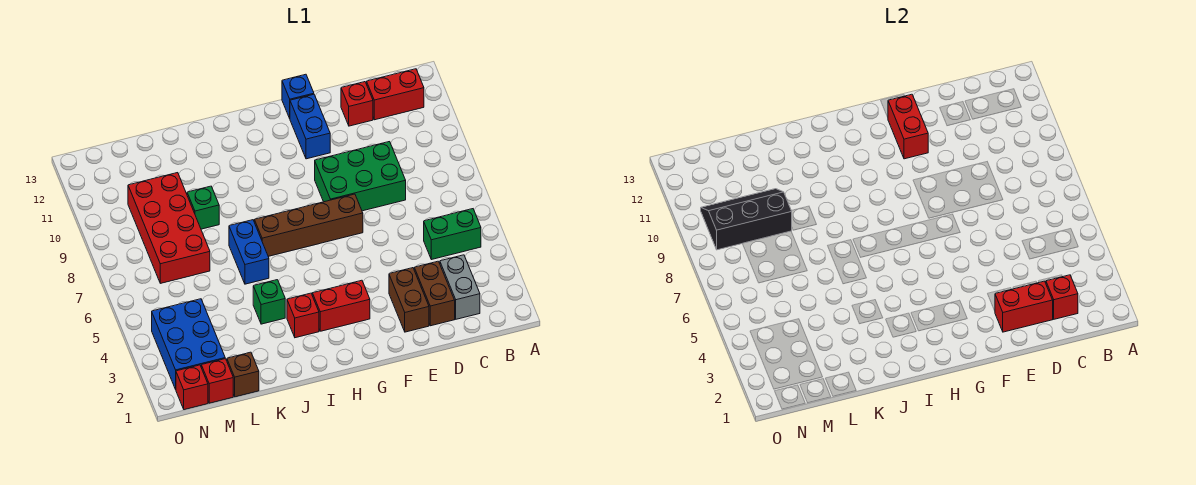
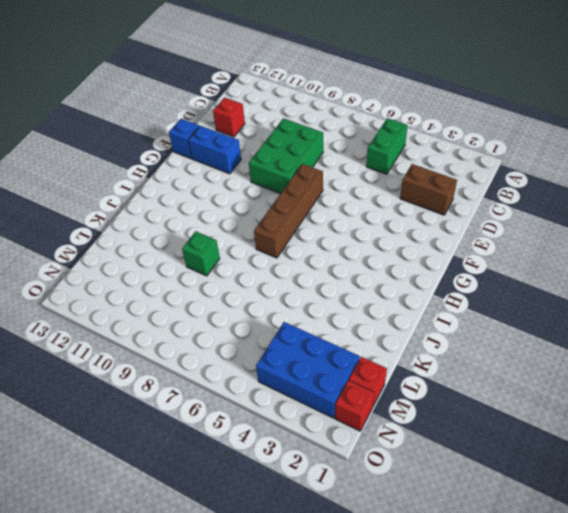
none -> red 1x2 brick [367,69,424,120]
none -> grey 1x2 brick [440,255,480,319]
none -> brown 1x2 brick [389,268,429,332]

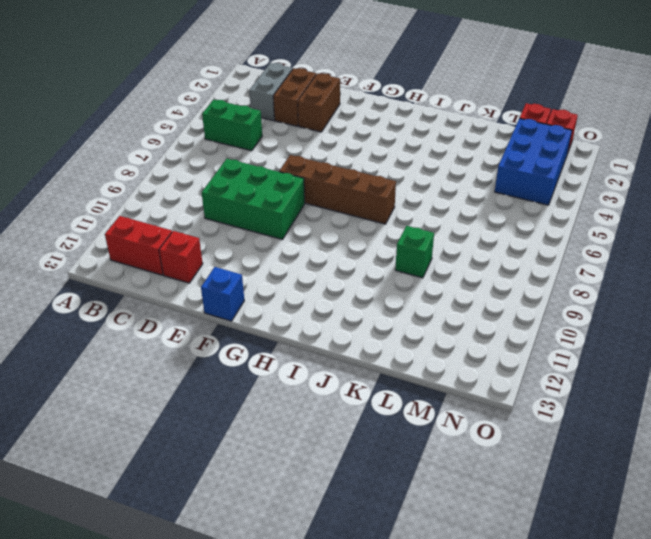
none -> blue 1x2 brick [290,94,330,159]
none -> red 1x2 brick [312,280,370,331]
none -> red 1x1 brick [287,293,319,338]

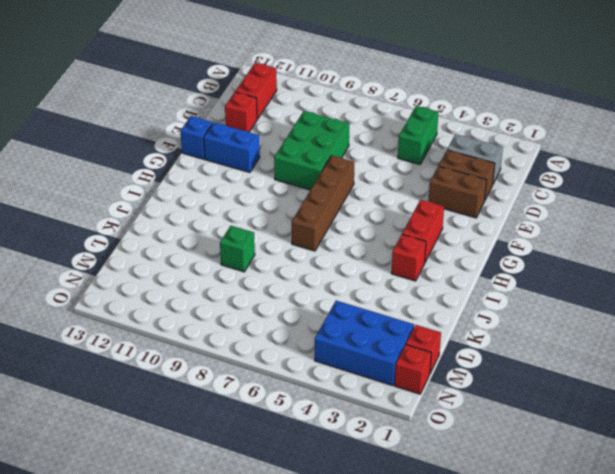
none -> green 1x1 brick [253,280,285,324]
none -> blue 1x2 brick [229,220,269,284]
none -> brown 1x1 brick [227,352,259,397]

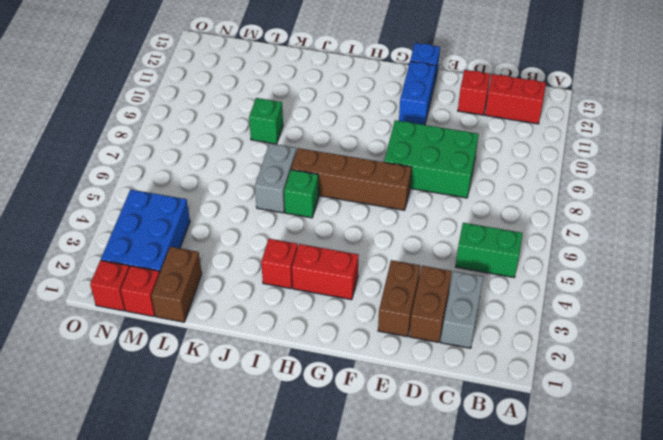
green 1x1 brick [284,170,319,218] -> green 1x1 brick moved to [253,280,285,324]
grey 1x2 brick [255,143,296,213] -> blue 1x2 brick [229,220,269,284]
brown 1x2 brick [151,247,202,322] -> brown 1x1 brick [227,352,259,397]
none -> red 2x4 brick [128,173,210,283]
none -> red 1x1 brick [1046,275,1078,319]
none -> red 1x2 brick [995,281,1053,332]

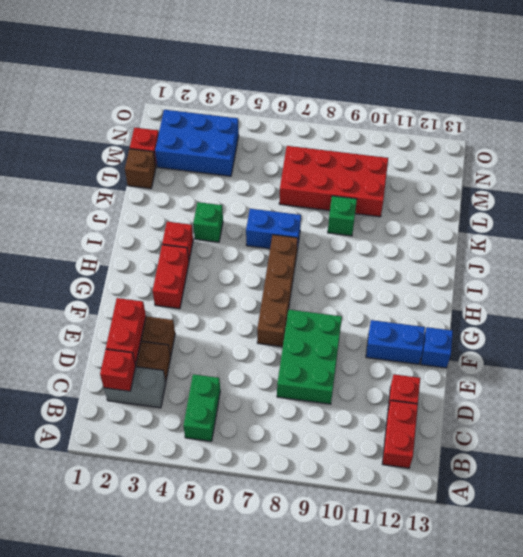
none -> red 1x1 brick [176,365,208,410]
none -> red 1x2 brick [888,94,928,159]
none -> black 2x3 slope [701,189,792,250]

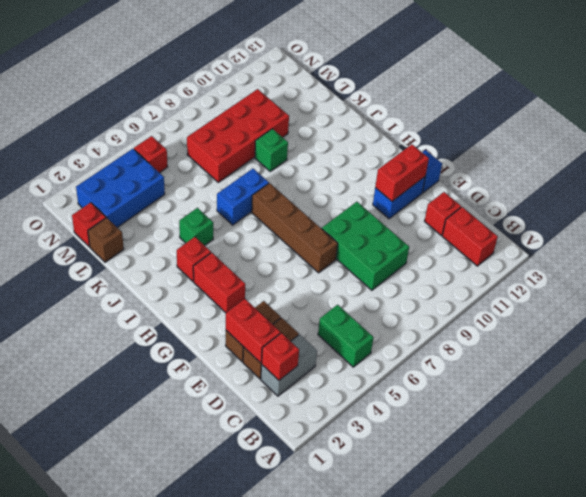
red 1x1 brick [134,136,168,173] -> red 1x1 brick moved to [176,365,208,410]
none -> black 2x3 slope [701,189,792,250]

